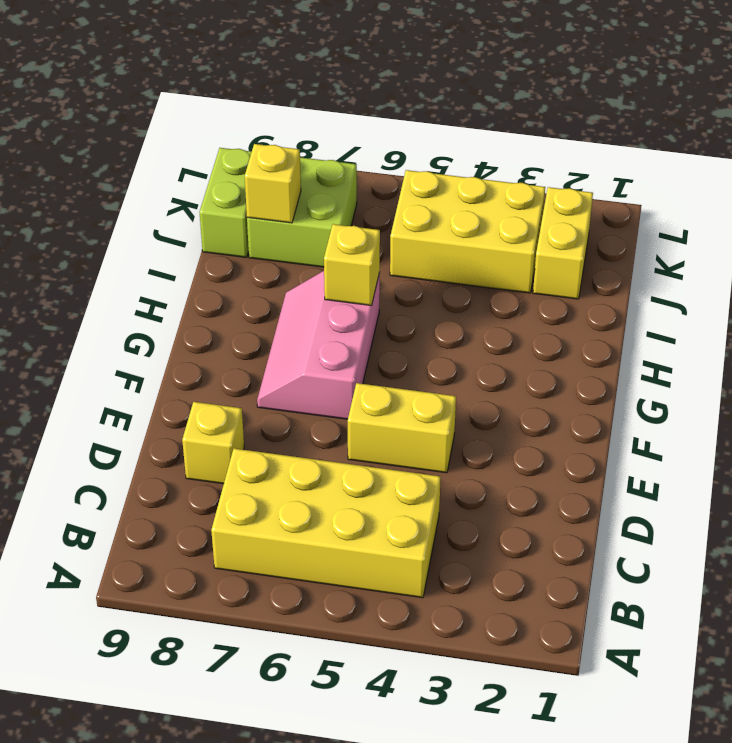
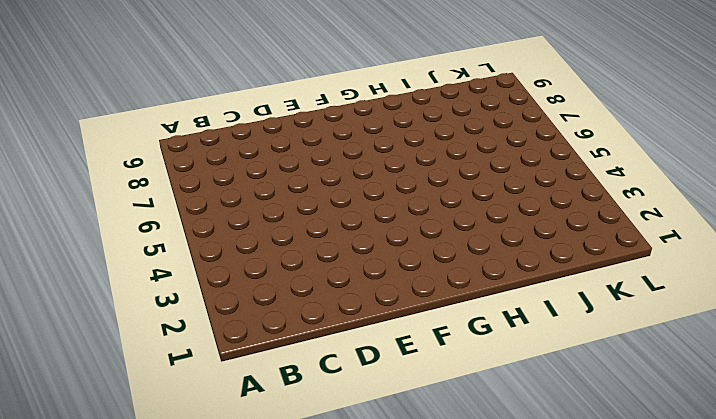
none -> yellow 2x4 brick [211,449,441,598]
none -> yellow 1x1 brick [182,402,244,484]

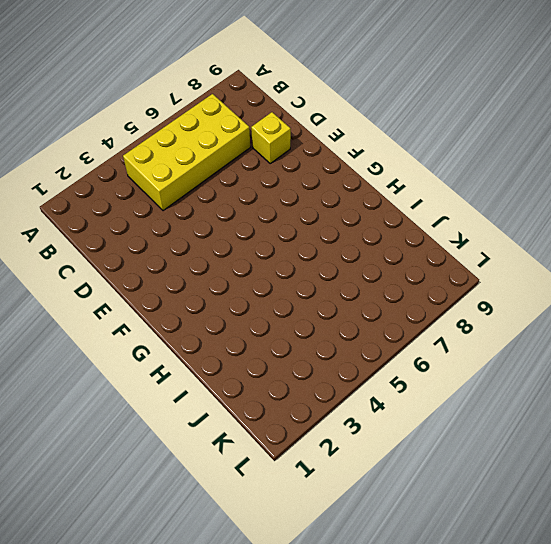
none -> yellow 1x2 brick [348,383,456,473]
none -> pink 2x3 slope [257,271,380,419]

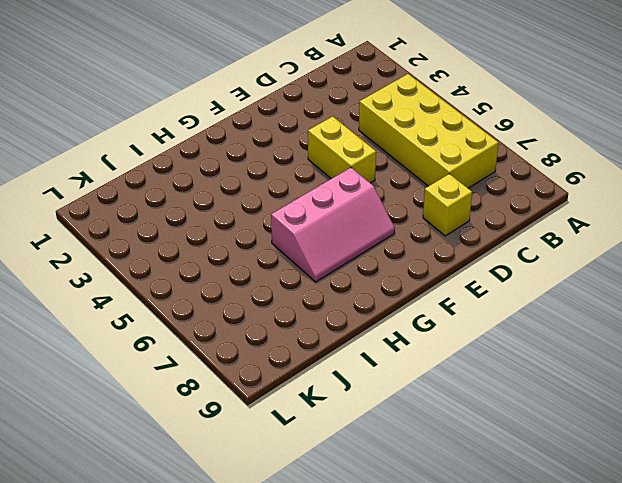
none -> yellow 1x2 brick [533,187,593,299]
none -> yellow 2x3 brick [390,170,545,293]

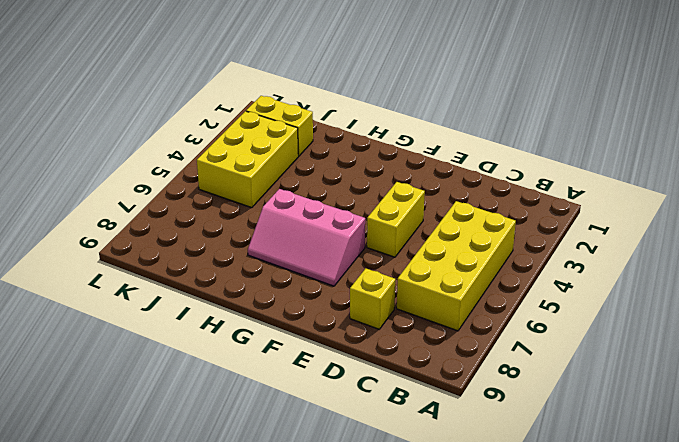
none -> lime 2x2 brick [247,157,357,267]
none -> lime 1x2 brick [200,148,252,257]

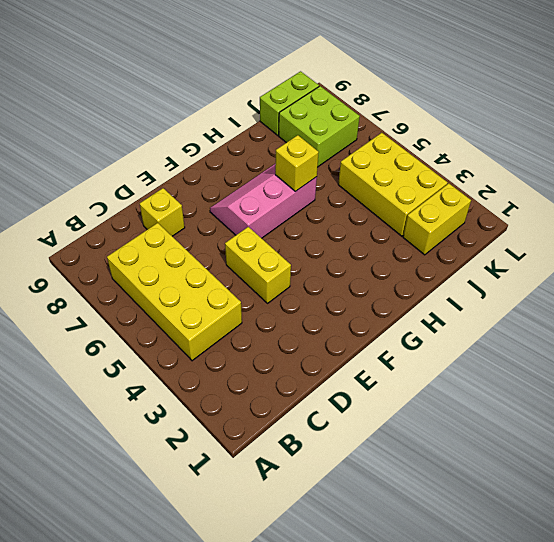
none -> yellow 1x1 brick [245,144,301,223]

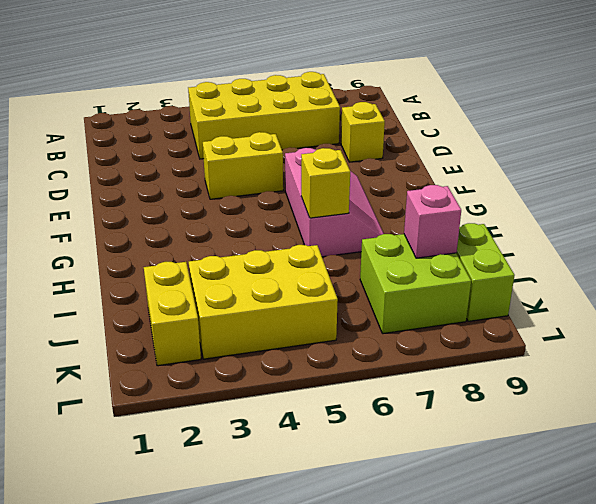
pink 1x1 brick [404,185,461,258] -> yellow 1x1 brick [245,144,301,223]

